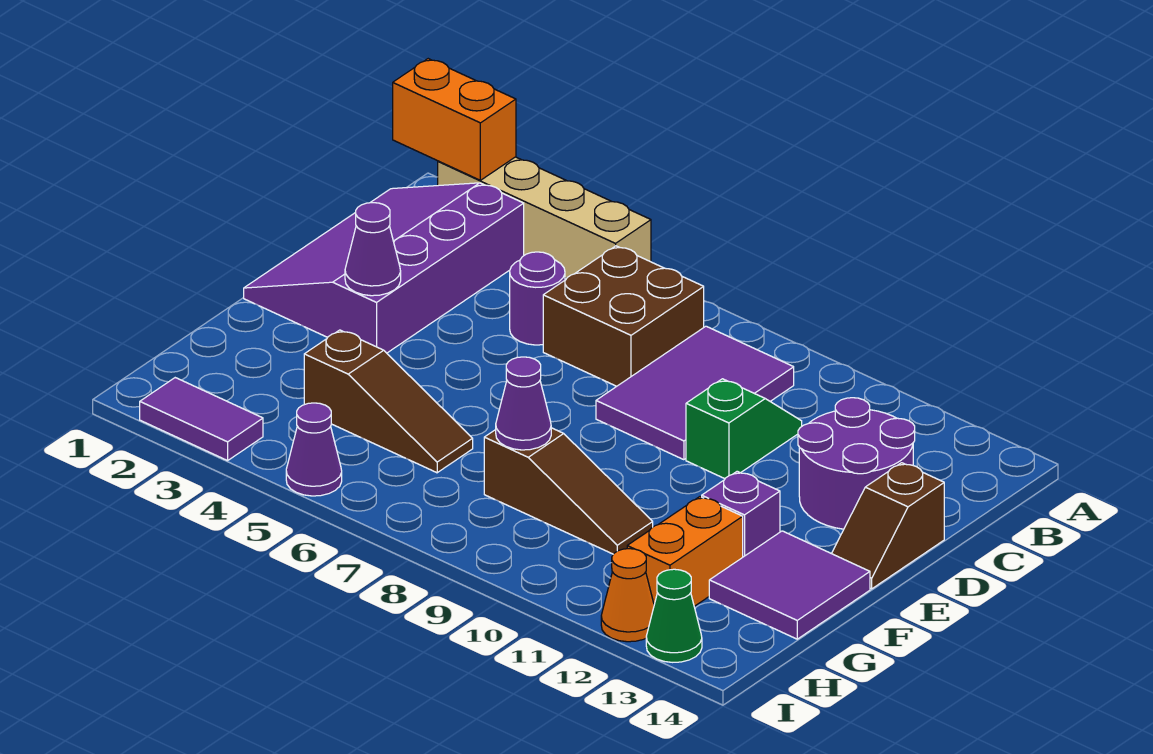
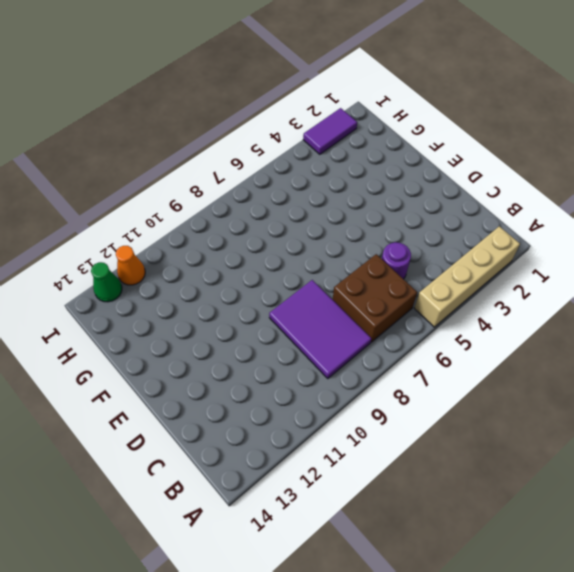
none -> purple 3x4 slope [244,183,524,353]
none -> green 1x2 slope [686,379,802,479]
none -> purple 2x2 round brick [798,398,915,529]

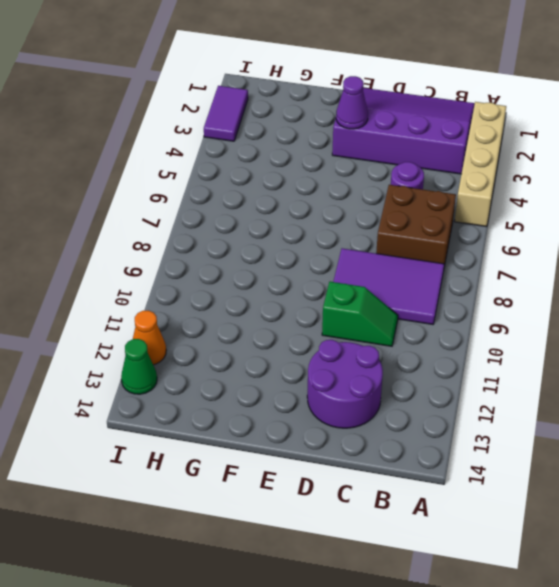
none -> brown 1x2 slope [831,463,944,589]
none -> purple 1x1 brick [702,471,780,557]
none -> purple 2x2 tile [709,531,870,639]

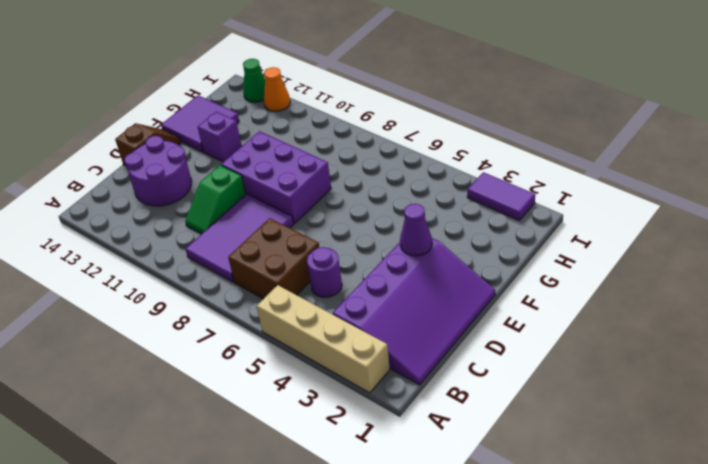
purple 2x3 brick [221,131,331,224] -> none
none -> brown 1x3 slope [304,330,473,473]
none -> brown 1x3 slope [484,428,653,554]
none -> orange 1x2 brick [627,497,743,606]

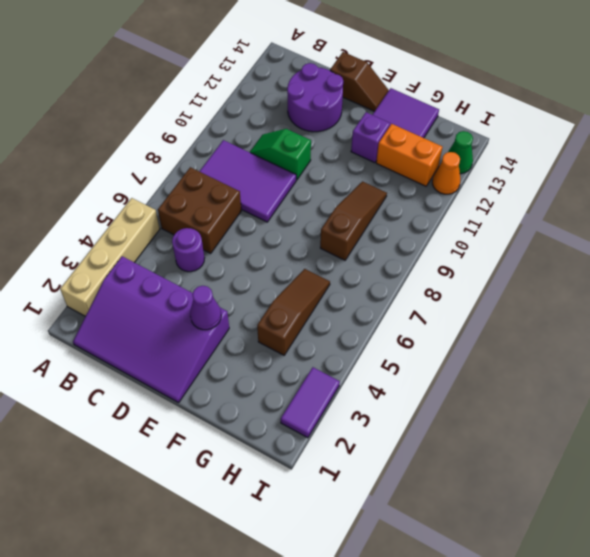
none -> purple 1x1 cone [286,403,342,496]
none -> orange 1x2 brick [393,59,516,180]
none -> purple 1x1 cone [496,357,551,450]

